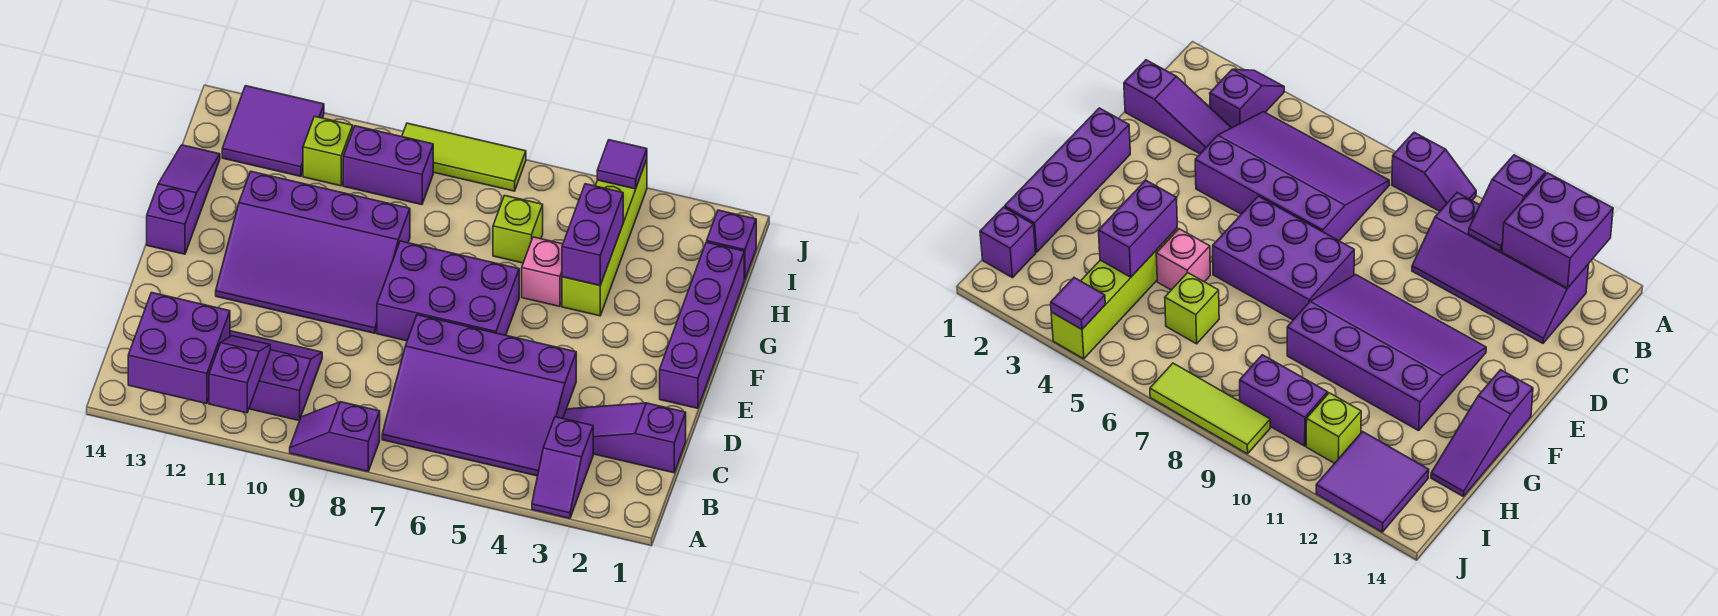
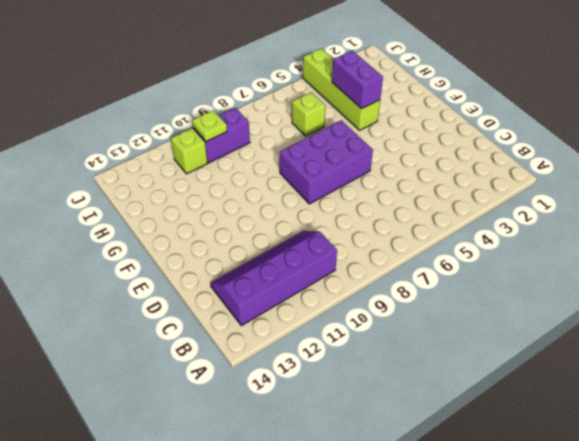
lime 1x1 plate [192,110,227,141] -> none
none -> purple 1x2 slope [532,417,593,518]
none -> purple 1x2 slope [290,402,380,471]
none -> purple 3x4 slope [382,315,576,476]

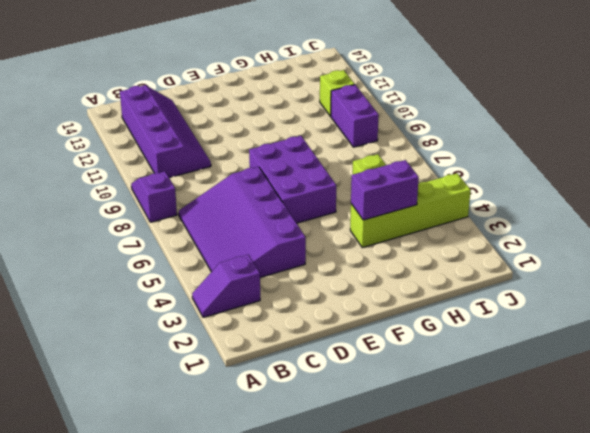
none -> purple 1x3 slope [563,403,686,473]
none -> purple 1x4 brick [660,242,744,408]
none -> purple 3x4 slope [216,172,410,333]

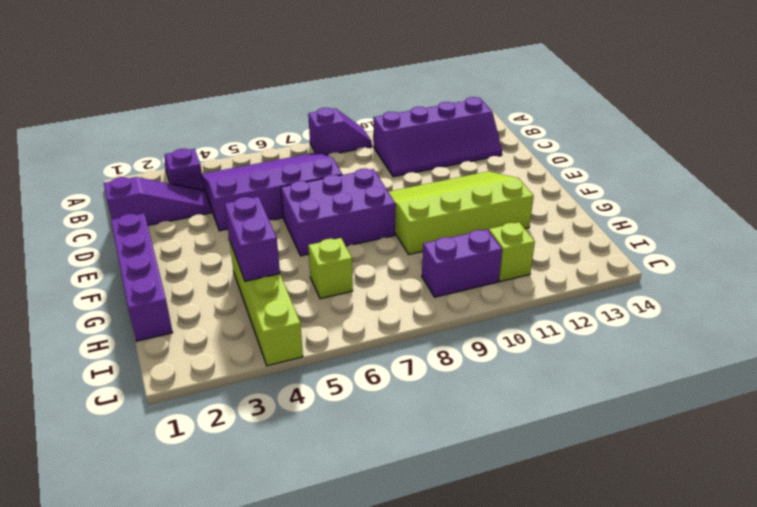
lime 3x4 slope [389,171,534,254] -> purple 3x4 slope [216,172,410,333]
none -> purple 1x3 slope [147,145,220,254]
none -> pink 1x1 brick [522,237,563,306]
none -> purple 1x1 brick [707,210,756,280]

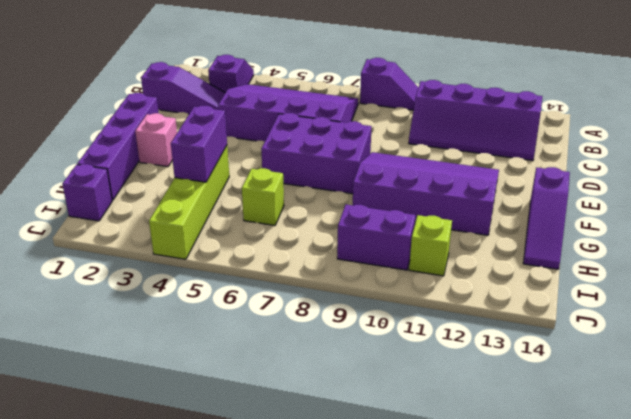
pink 1x1 brick [135,113,177,167] -> pink 1x1 brick moved to [522,237,563,306]
none -> purple 2x2 tile [222,86,324,176]
none -> lime 1x3 tile [402,123,526,191]
none -> purple 1x2 slope [209,336,270,413]

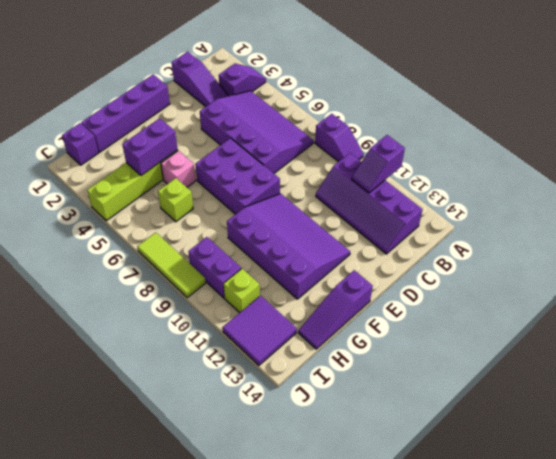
none -> purple 2x2 brick [128,293,230,404]
none -> purple 1x1 tile [597,140,647,189]

